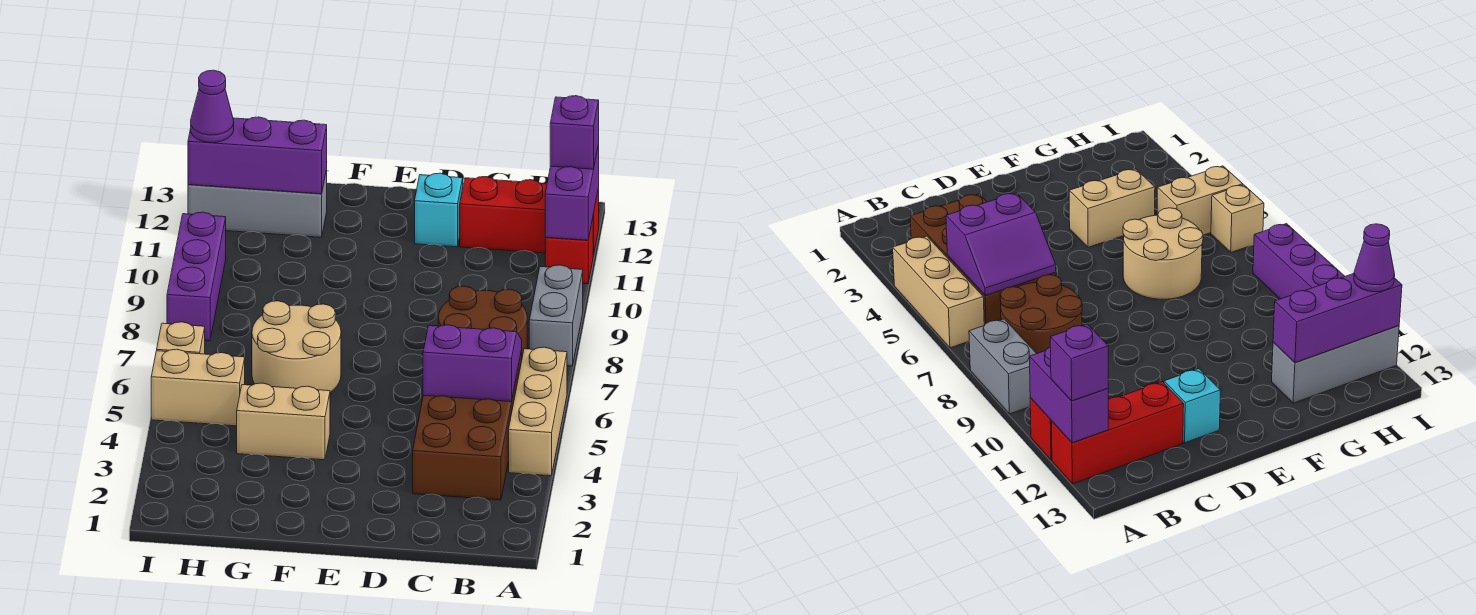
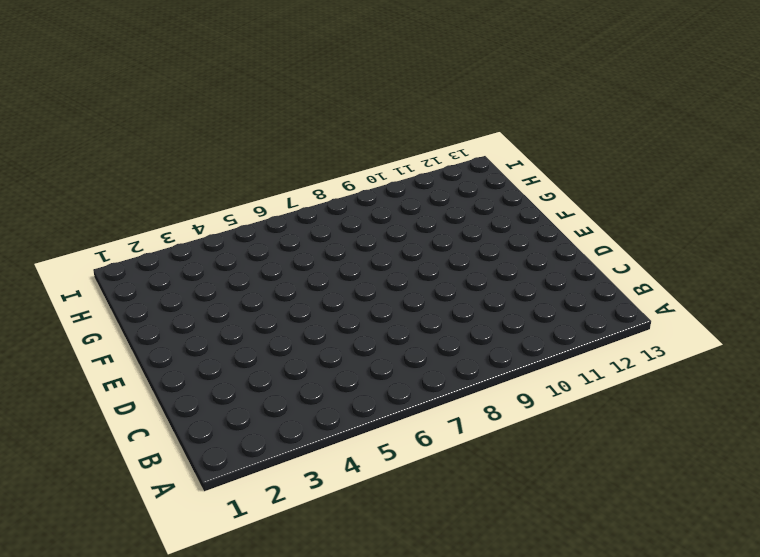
none -> tan 1x3 brick [509,347,567,476]
none -> grey 1x2 brick [529,265,583,366]
none -> red 1x1 brick [545,218,593,284]

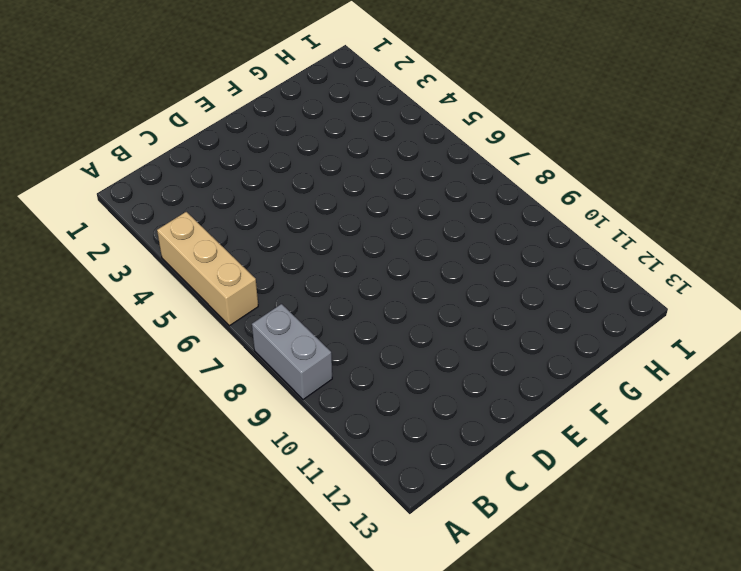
none -> red 1x1 brick [545,218,593,284]
none -> red 1x3 brick [460,177,599,256]
none -> brown 2x4 brick [413,350,522,500]

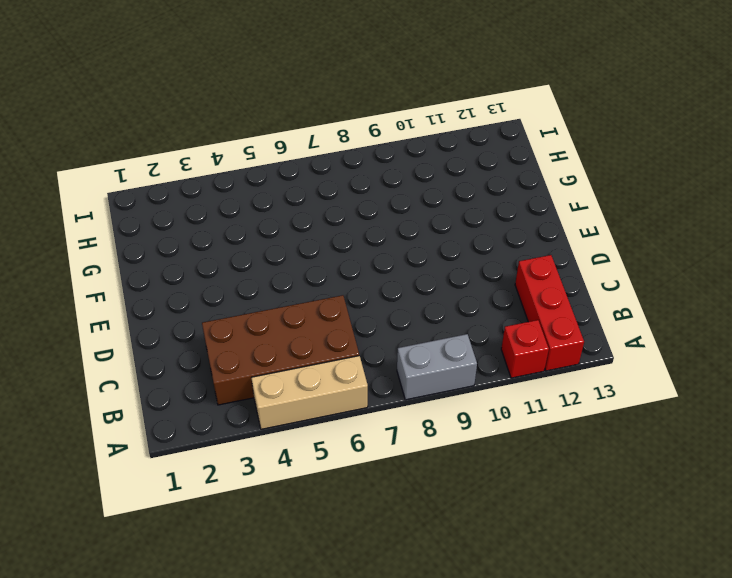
none -> brown 2x2 round brick [438,286,527,356]
none -> cyan 1x1 brick [415,173,463,247]
none -> tan 1x2 brick [237,383,330,460]

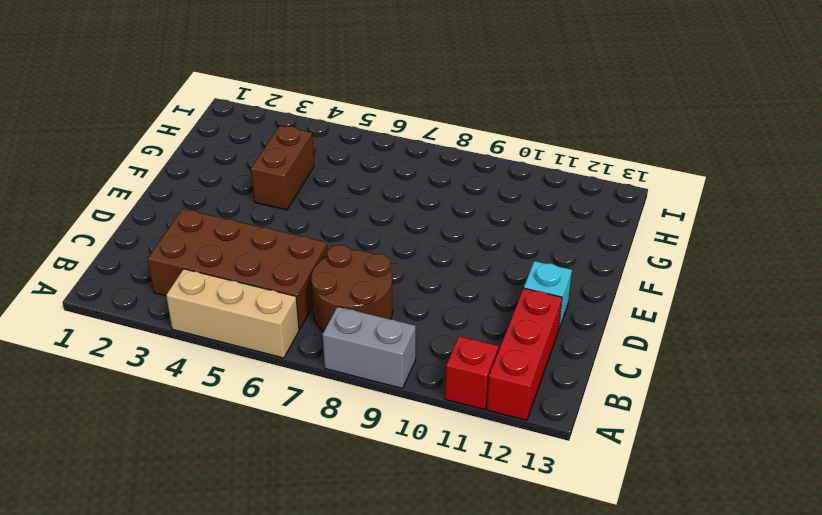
brown 1x2 brick [251,126,314,210] -> tan 1x2 brick [237,383,330,460]
none -> tan 2x2 round brick [252,301,341,393]
none -> grey 1x3 brick [188,170,327,237]
none -> tan 1x2 brick [151,349,245,426]

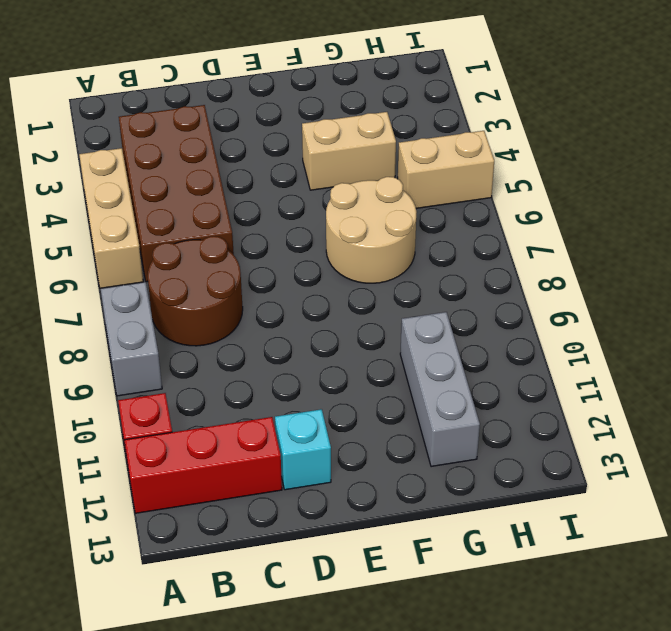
grey 1x3 brick [400,312,480,467] -> grey 1x3 brick turned to [188,170,327,237]
none -> tan 1x1 brick [157,322,205,354]
none -> purple 1x3 brick [167,212,226,341]
none -> purple 1x2 brick [545,144,599,240]

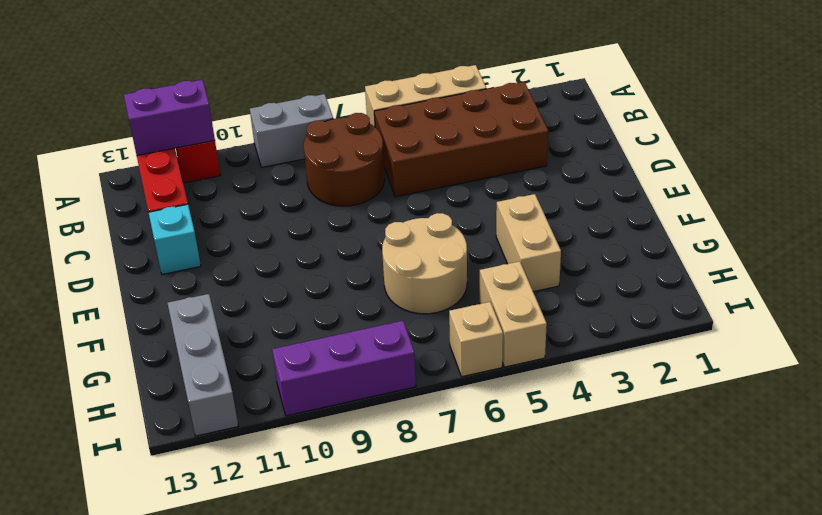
none -> purple 2x2 slope [423,325,522,402]
none -> purple 1x3 brick [188,117,327,194]
none -> purple 1x1 brick [550,96,599,169]

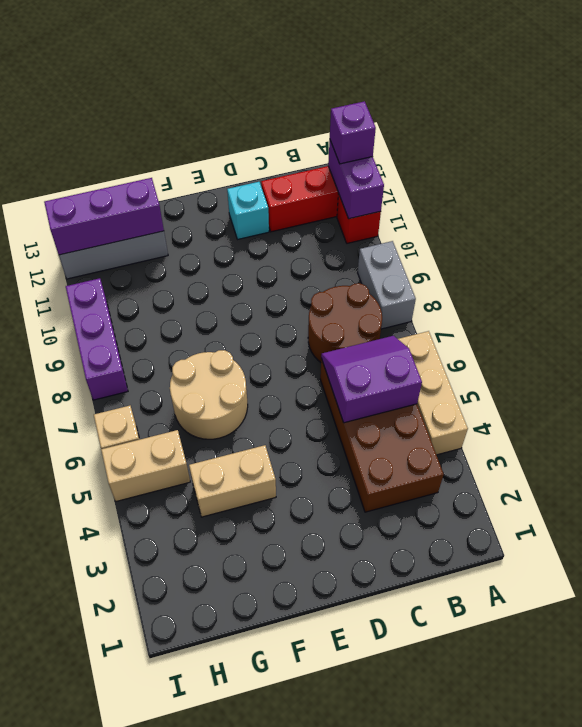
none -> purple 1x1 cone [191,70,234,142]

